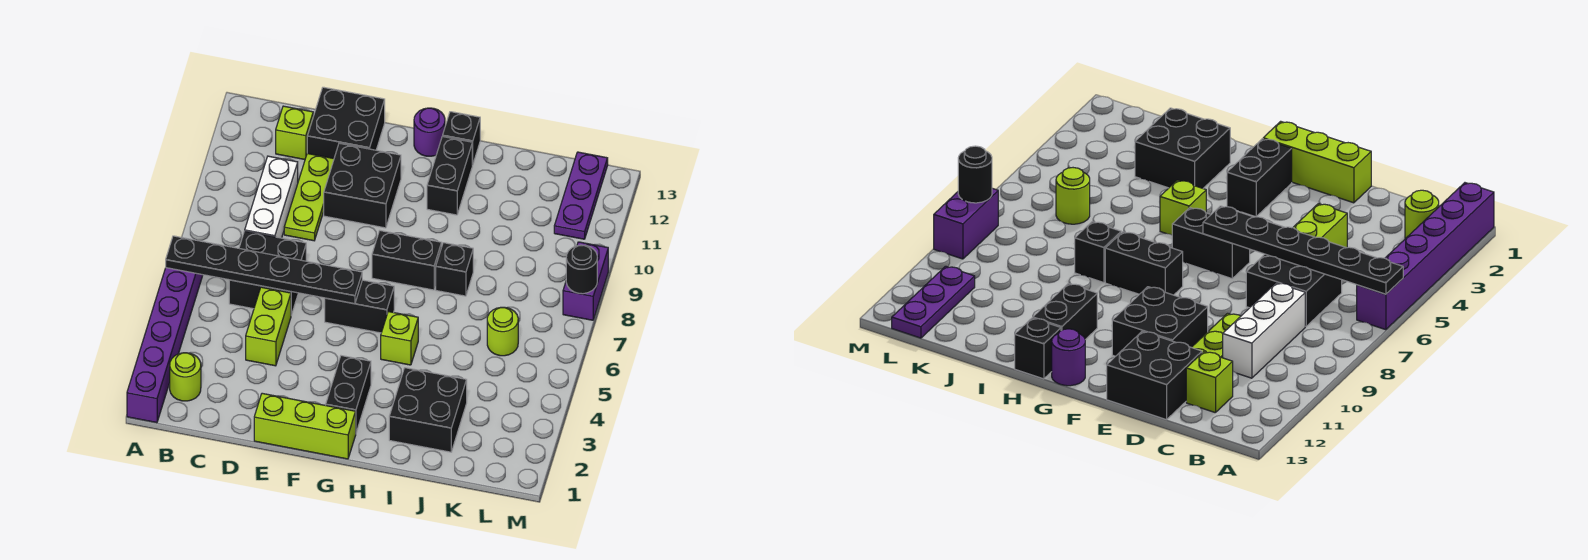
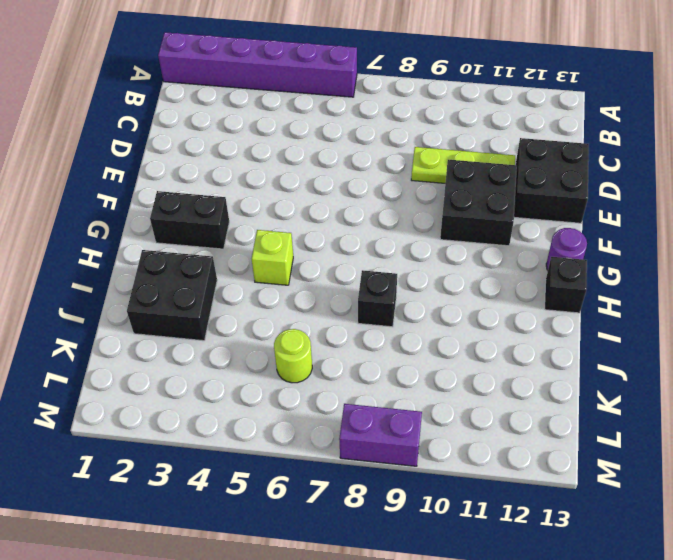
none -> lime 1x1 round brick [170,353,201,401]
none -> black 2x2 brick [229,231,306,315]
none -> white 1x3 brick [245,156,298,238]

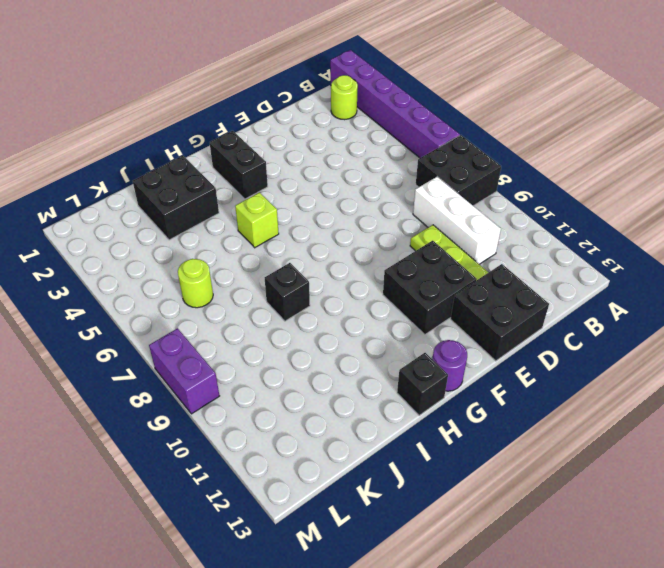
black 2x2 brick [416,135,501,206] -> black 2x2 brick moved to [229,231,306,315]
none -> lime 1x1 brick [276,106,313,160]
none -> lime 1x2 brick [246,287,291,366]
none -> lime 1x3 brick [254,393,356,459]

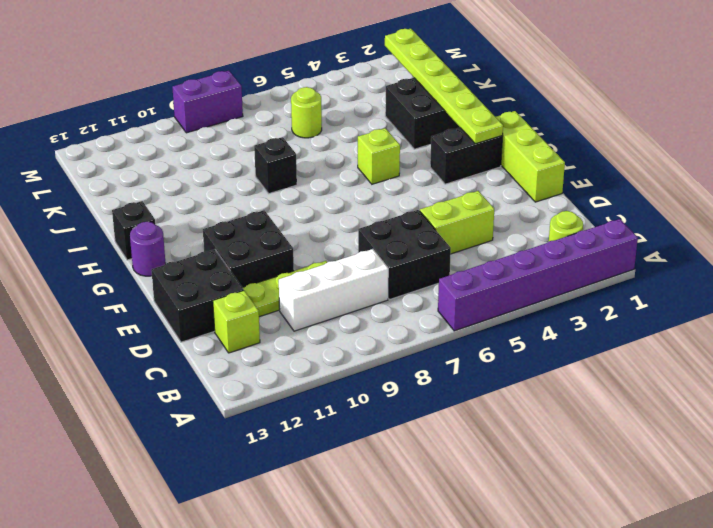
lime 1x6 plate [385,29,503,144] -> none
none -> black 1x2 brick [325,280,394,333]
none -> black 1x2 brick [372,231,442,290]
none -> black 1x2 brick [427,136,472,215]

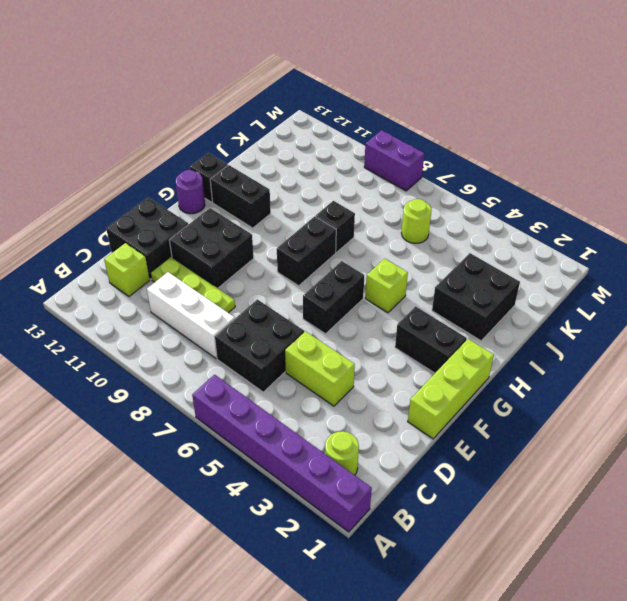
none -> purple 1x3 plate [554,152,608,239]
none -> black 1x6 plate [166,236,362,304]
none -> black 1x1 round brick [566,245,597,294]

